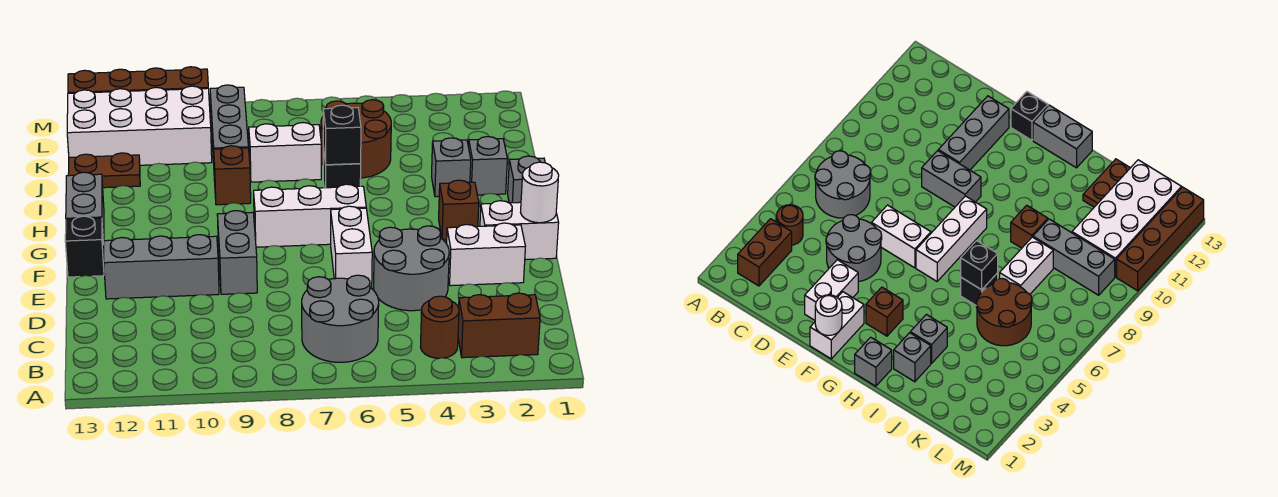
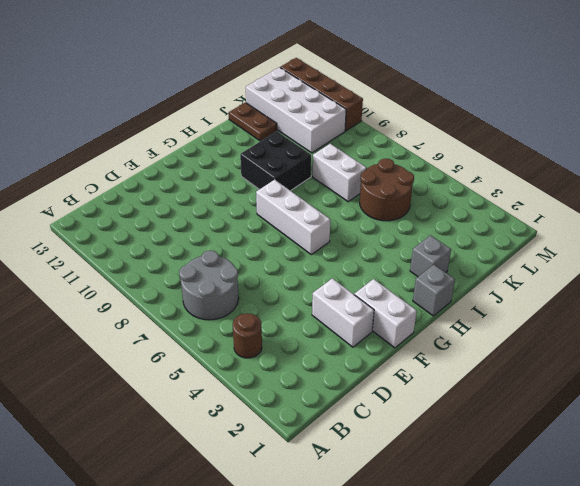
black 2x2 brick [240,131,311,191] -> brown 1x1 brick [214,146,251,205]
none -> brown 1x2 brick [458,293,540,358]
none -> grey 2x2 round brick [374,226,449,311]
none -> white 1x2 brick [331,206,372,288]

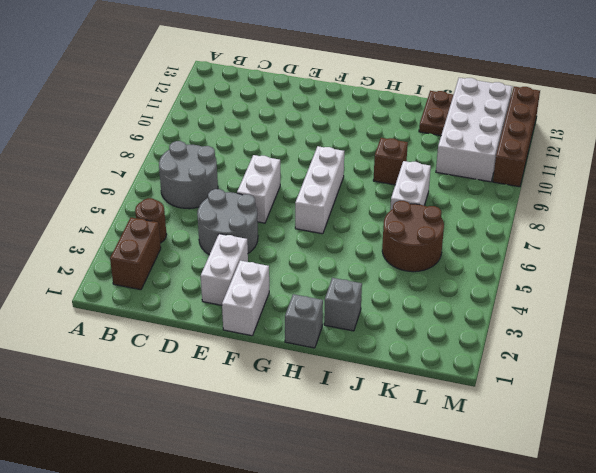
white 1x2 brick [237,155,280,223] -> white 1x2 brick turned to [331,206,372,288]
none -> grey 1x2 brick [217,211,257,294]
none -> grey 1x3 brick [104,235,219,299]
none -> black 1x1 brick [65,216,104,277]

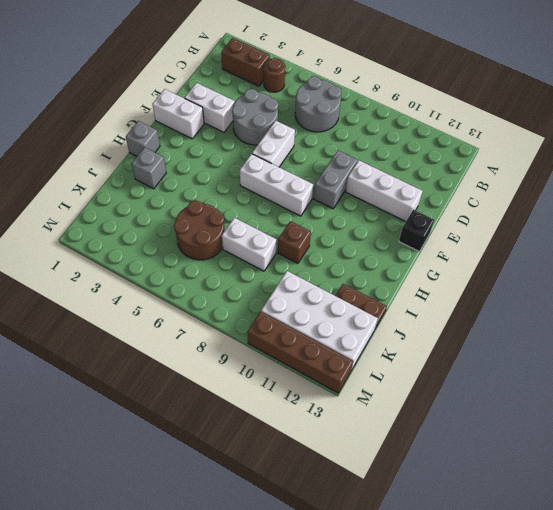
white 1x3 brick [346,160,423,221] -> grey 1x3 brick [104,235,219,299]
none -> brown 1x1 brick [439,180,479,240]
none -> grey 1x2 brick [66,172,104,245]
none -> grey 1x1 brick [432,138,471,197]

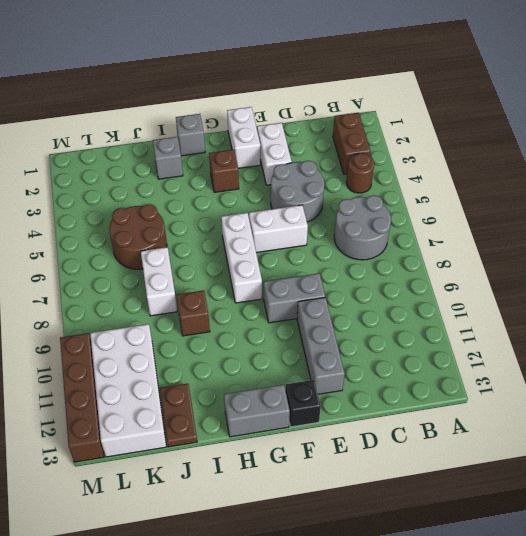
none -> grey 1x1 brick [432,138,471,197]
none -> black 1x1 brick [323,147,361,188]
none -> grey 1x3 brick [210,85,248,181]

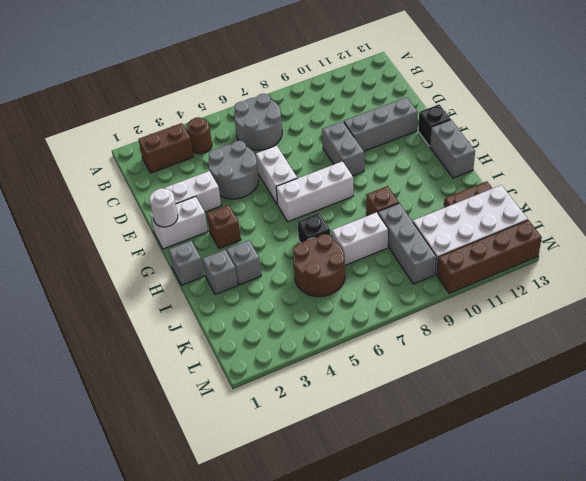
none -> black 1x1 brick [323,105,361,165]

